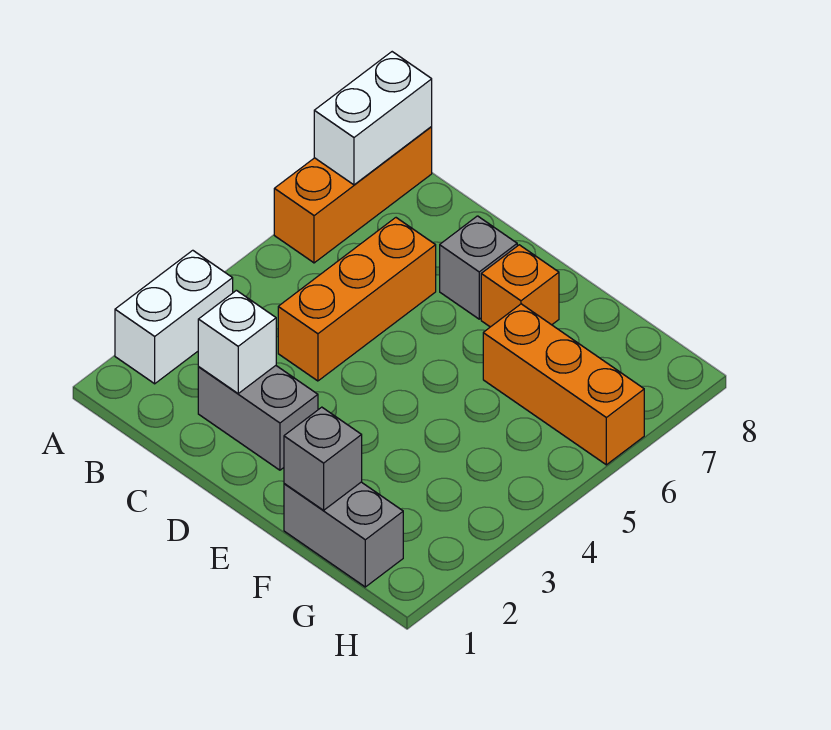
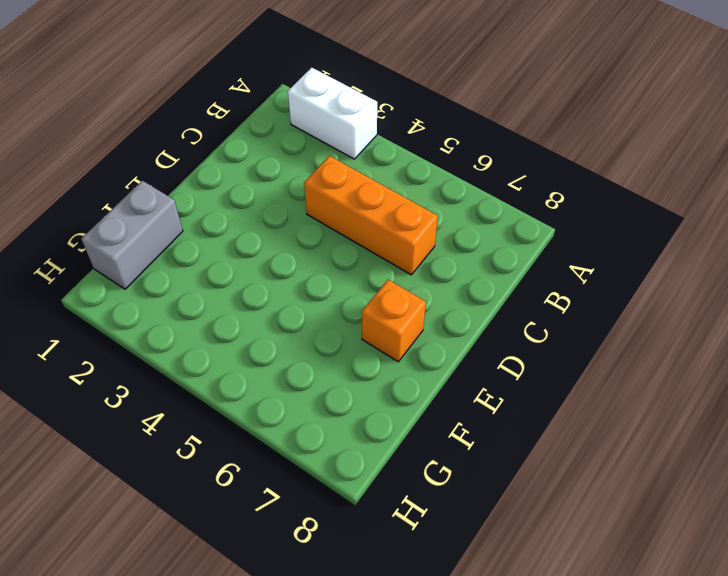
none -> orange 1x3 brick [274,127,432,263]
none -> grey 1x2 brick [198,366,318,470]

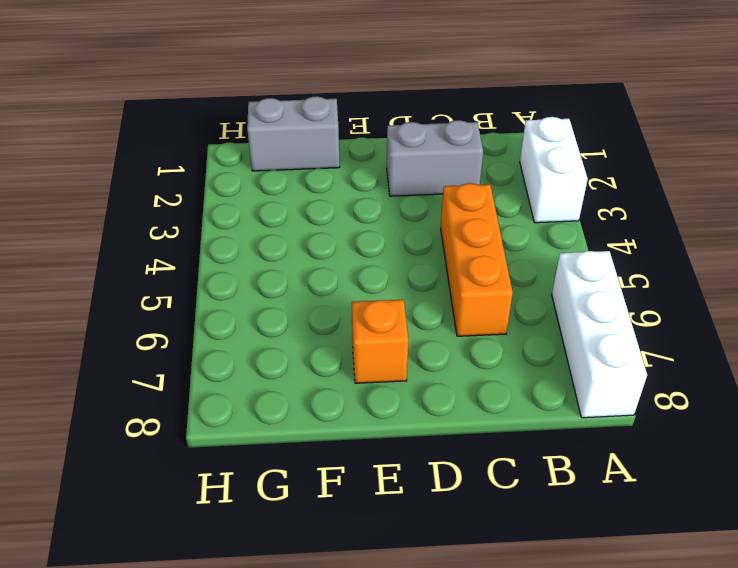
white 1x3 brick [552,251,647,418] -> orange 1x3 brick [274,127,432,263]
none -> grey 1x1 brick [440,216,517,319]
none -> orange 1x3 brick [483,304,644,465]

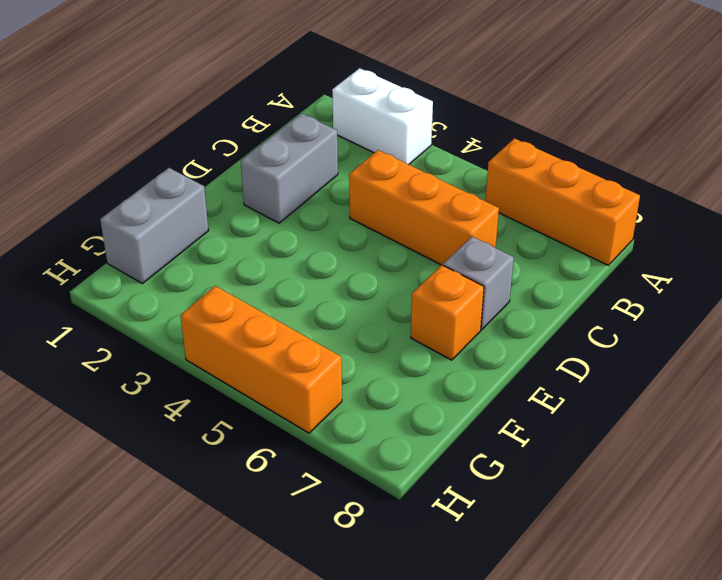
orange 1x3 brick [181,286,342,433] -> orange 1x3 brick turned to [483,304,644,465]
none -> white 1x2 brick [314,52,432,185]
none -> white 1x1 brick [198,290,276,393]

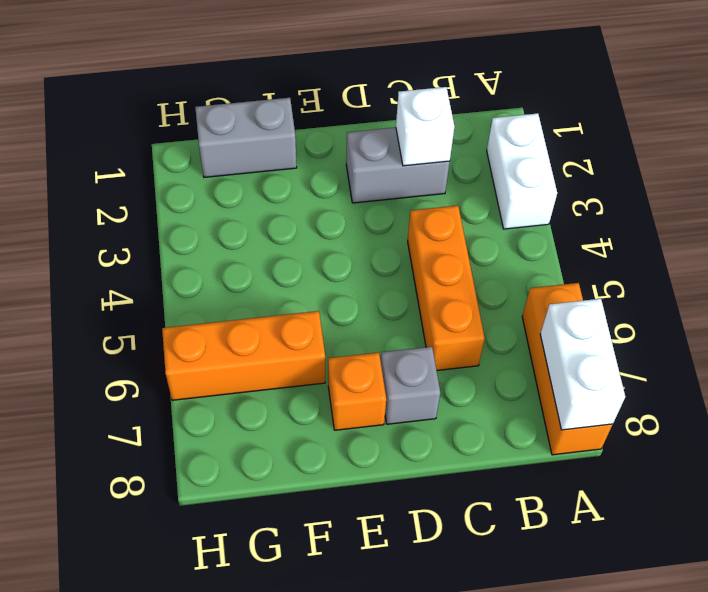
none -> grey 1x1 brick [284,407,362,510]

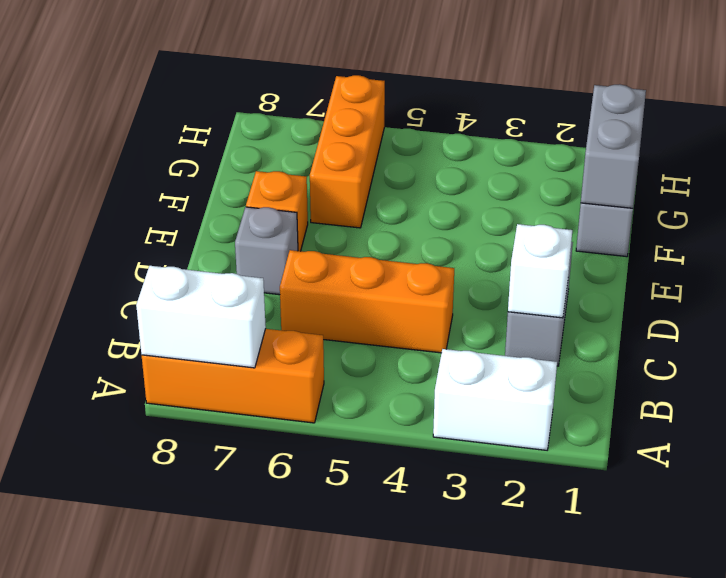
grey 1x2 brick [581,84,646,208] -> grey 1x1 brick [284,407,362,510]

